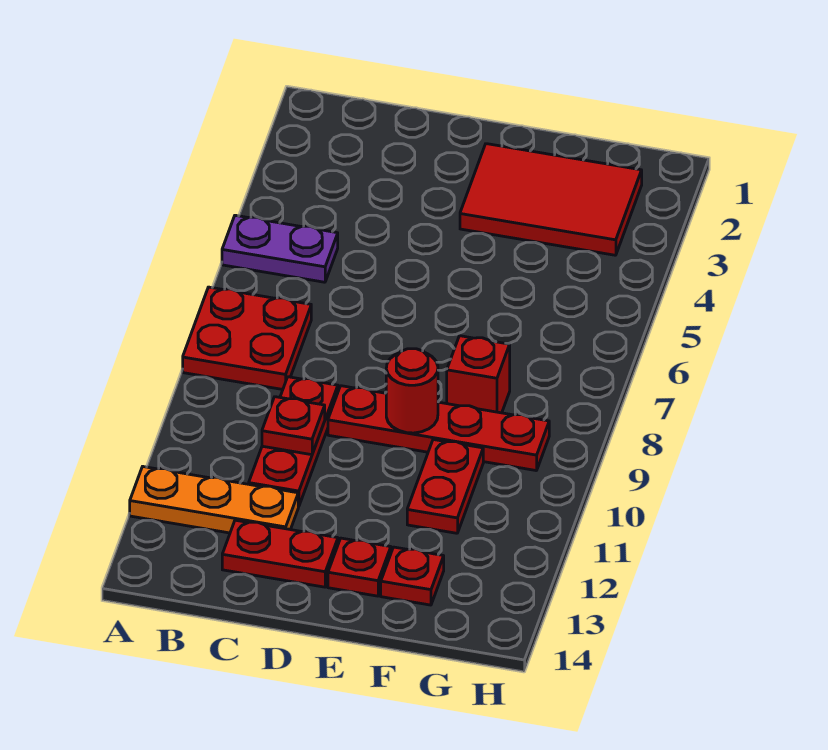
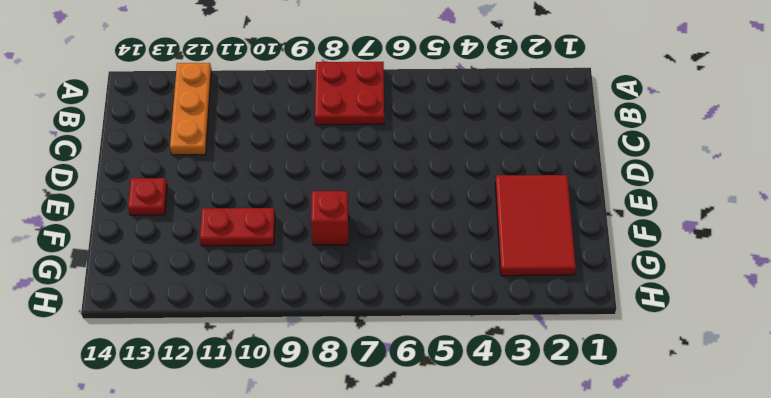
none -> purple 1x2 plate [222,215,338,282]
none -> red 1x3 plate [249,377,338,507]
none -> red 1x2 plate [222,520,338,587]

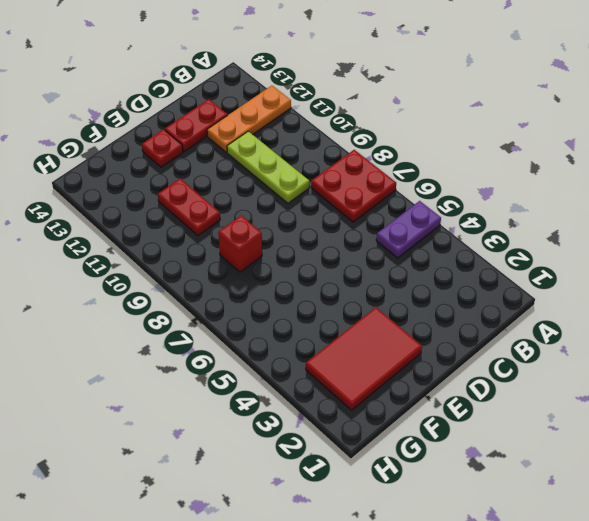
lime 1x3 plate [227,131,309,203] -> red 1x3 plate [249,377,338,507]
none -> red 1x4 plate [328,386,549,471]
none -> red 1x1 plate [381,547,444,605]
none -> red 1x1 plate [262,397,325,455]

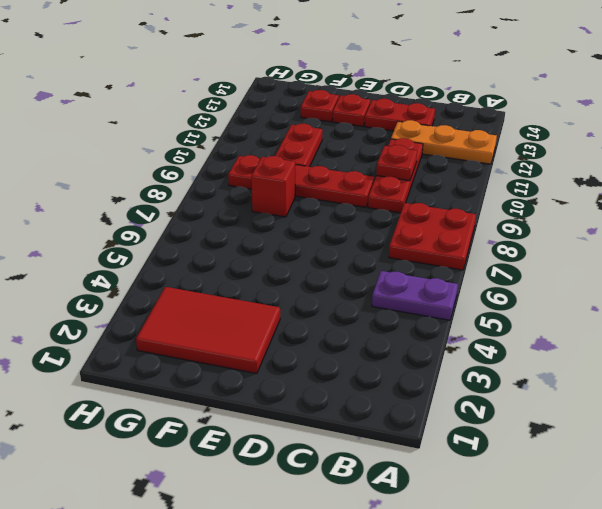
none -> red 1x1 round brick [386,349,438,433]

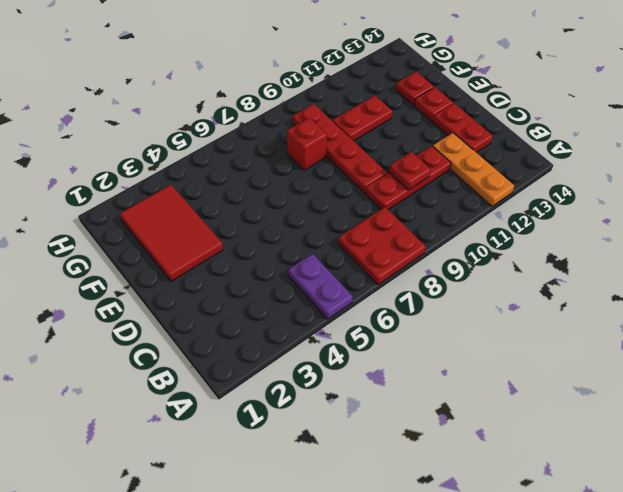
none -> red 1x1 round brick [386,349,438,433]

